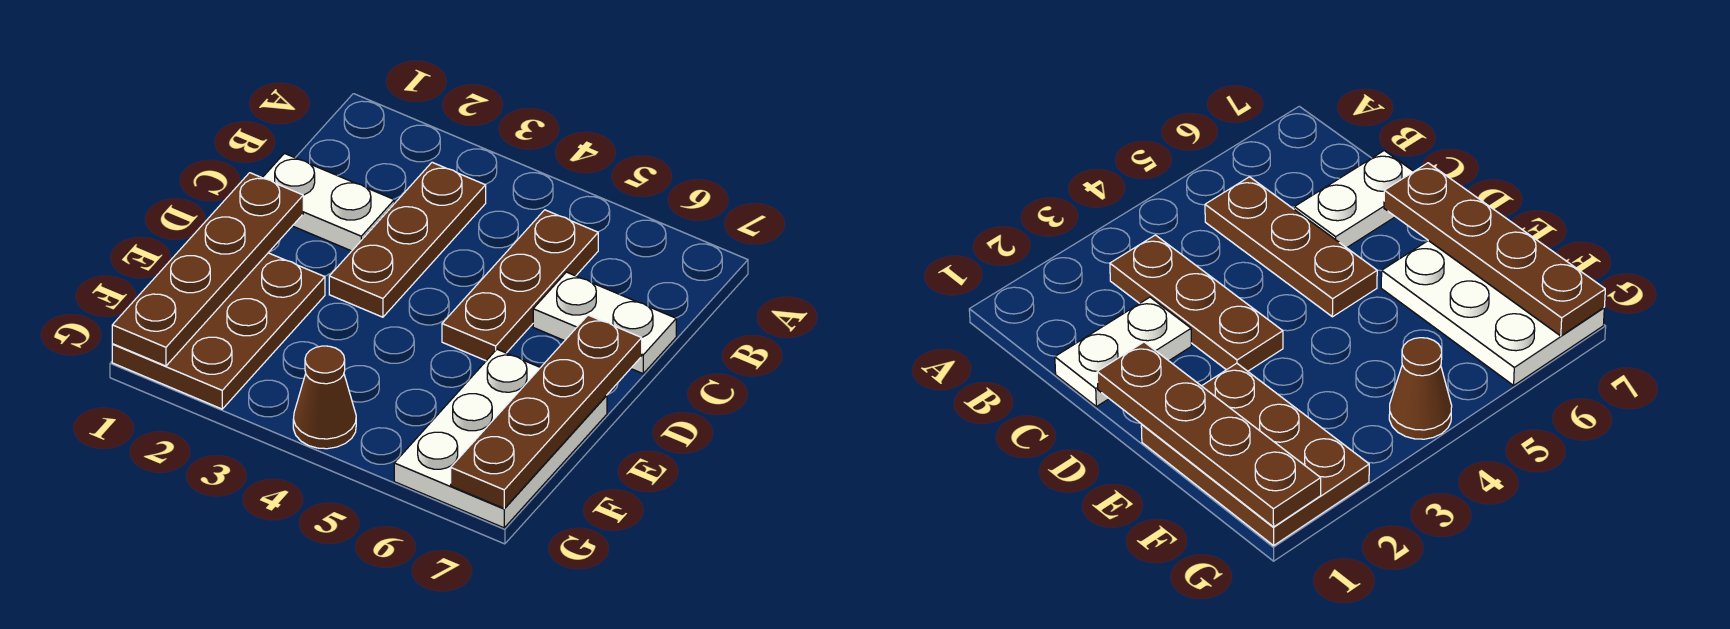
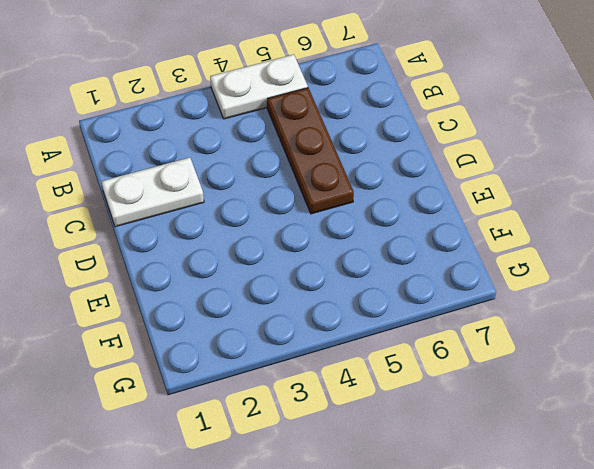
white 1x2 plate [210,54,308,119] -> white 1x2 plate moved to [533,272,676,374]
none -> brown 1x3 plate [329,162,486,317]
none -> brown 2x3 plate [112,253,325,409]

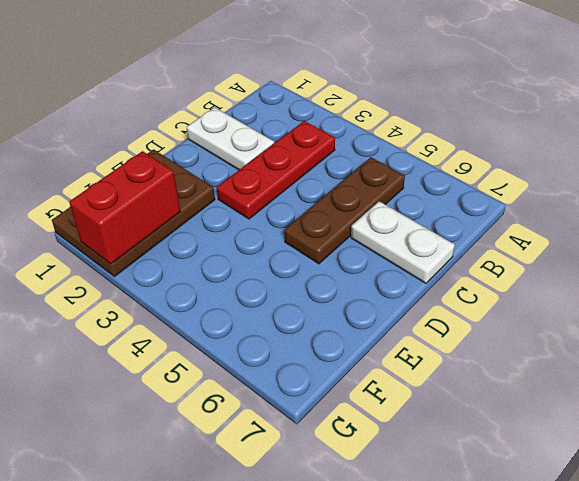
red 1x3 plate [217,121,335,219] -> brown 1x3 plate [329,162,486,317]
red 1x2 brick [69,151,181,264] -> none
none -> white 2x3 plate [394,349,607,528]
none -> brown 1x1 cone [293,346,356,449]

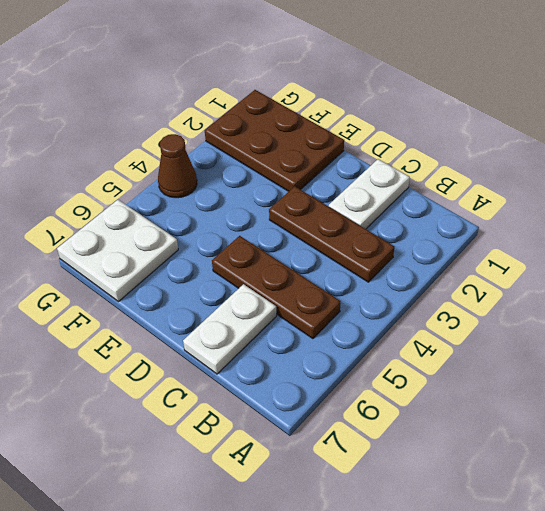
white 2x2 plate [57,200,178,302] -> white 2x3 plate [394,349,607,528]
none -> brown 1x4 plate [112,173,303,366]
none -> brown 1x4 plate [451,315,642,509]

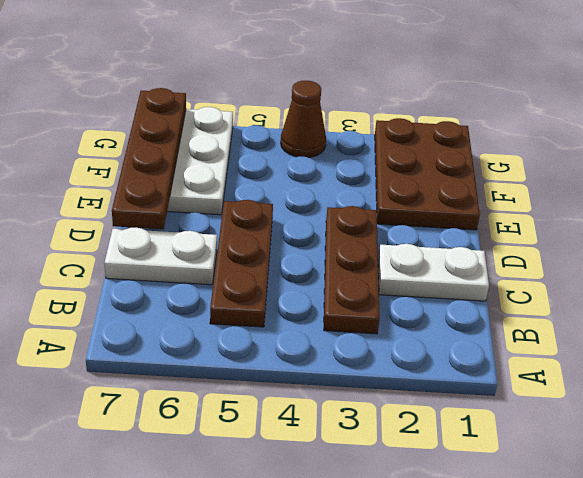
none -> brown 1x4 plate [112,173,303,366]

